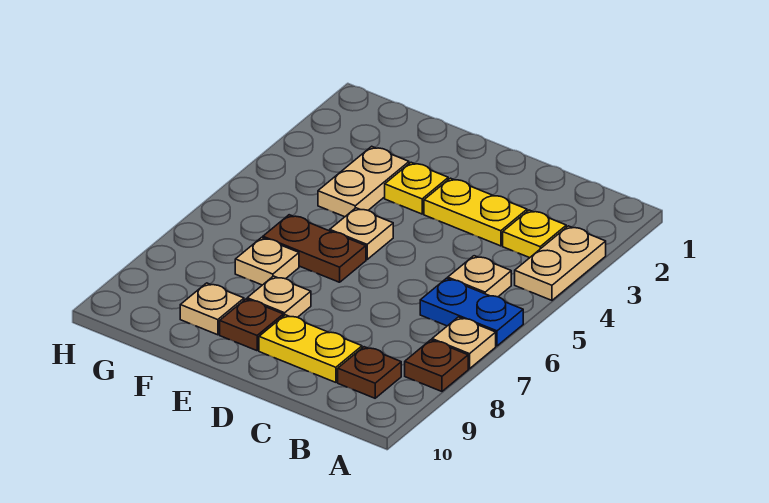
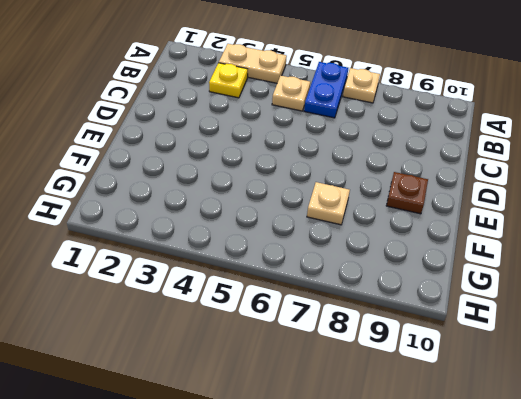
none -> brown 1x1 plate [405,340,468,391]
none -> brown 1x1 plate [338,347,401,398]
none -> yellow 1x2 plate [424,178,527,246]

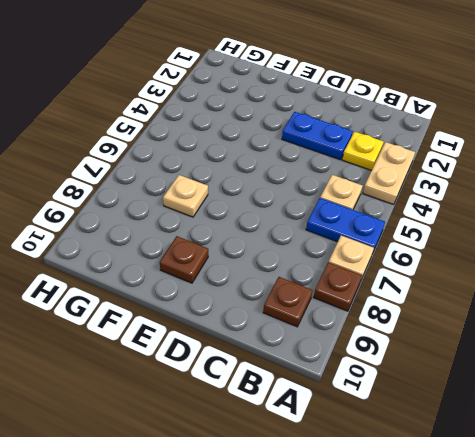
blue 1x2 plate [282,112,353,160] -> yellow 1x2 plate [424,178,527,246]
none -> yellow 1x2 plate [259,315,362,382]
none -> yellow 1x1 plate [385,162,448,214]
none -> tan 1x1 plate [330,208,393,259]

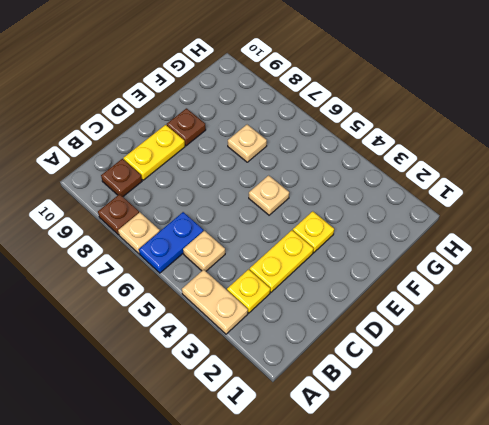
none -> brown 1x2 plate [263,215,366,282]
none -> tan 1x1 plate [247,276,311,317]
none -> tan 1x2 plate [318,146,409,217]

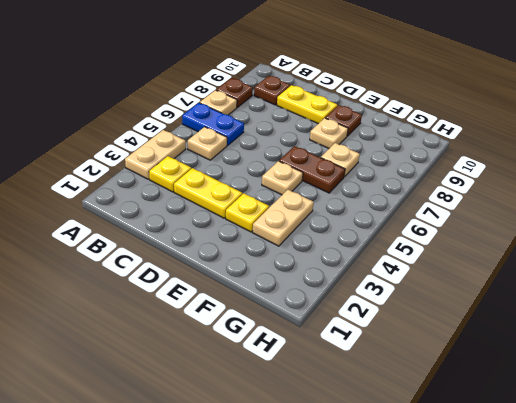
none -> tan 1x1 plate [180,283,244,335]

